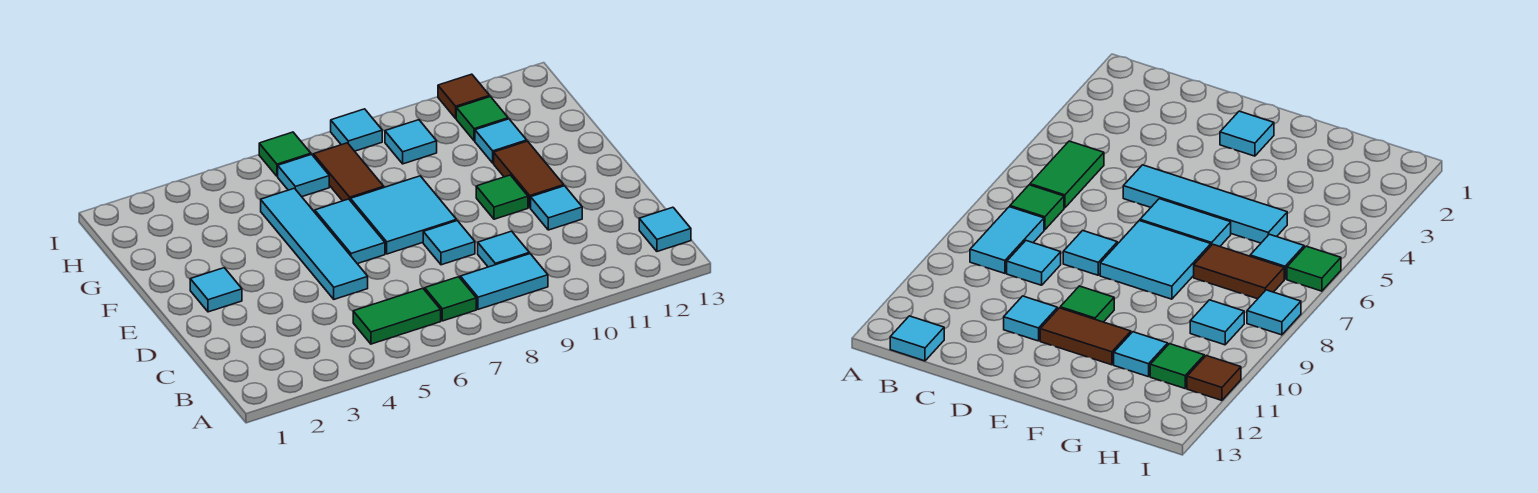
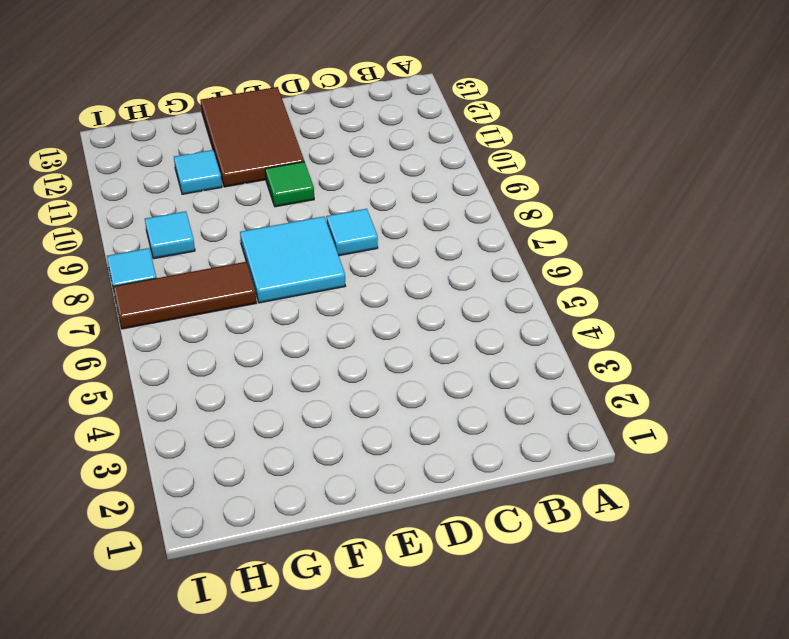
brown 2x3 tile [201,87,304,187] -> brown 1x2 tile [494,141,564,208]
brown 1x3 tile [113,262,256,329] -> brown 1x2 tile [313,143,384,201]
none -> green 1x2 tile [353,288,441,344]
none -> green 1x1 tile [425,277,476,321]
none -> cyan 1x2 tile [460,254,548,309]

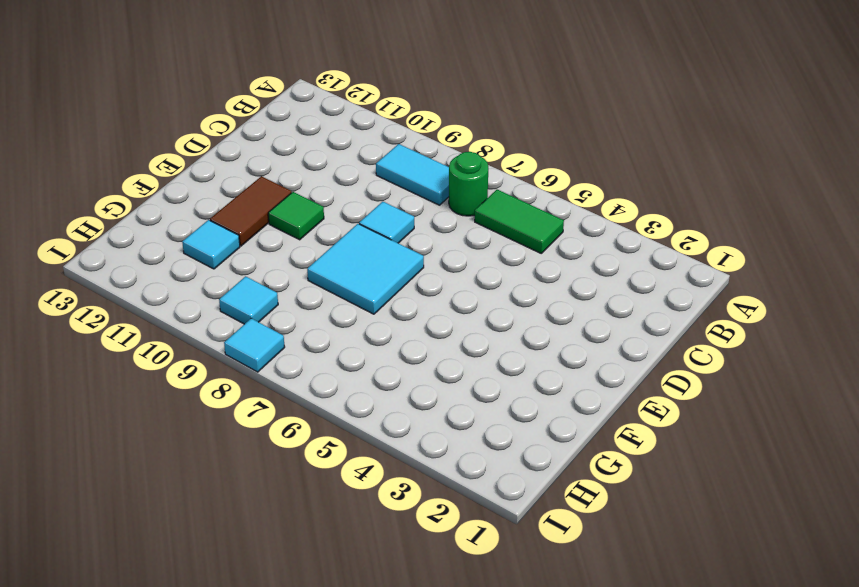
green 1x1 round brick [449,152,488,216] -> green 1x1 tile [425,277,476,321]
none -> cyan 1x1 tile [639,207,691,251]
none -> cyan 1x1 tile [478,231,529,267]
none -> cyan 1x4 tile [261,188,368,299]

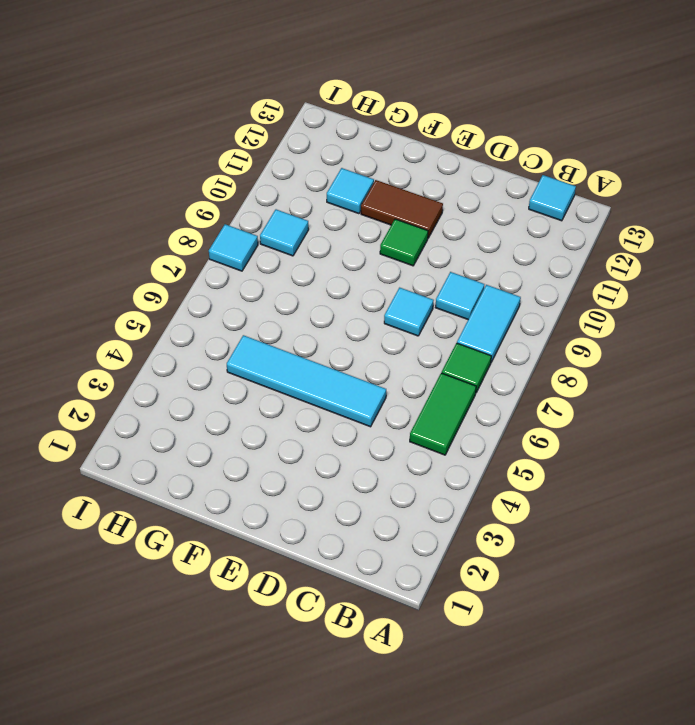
none -> cyan 1x1 tile [531,186,582,230]
none -> cyan 1x1 tile [190,268,242,312]
none -> cyan 1x2 tile [315,199,385,264]

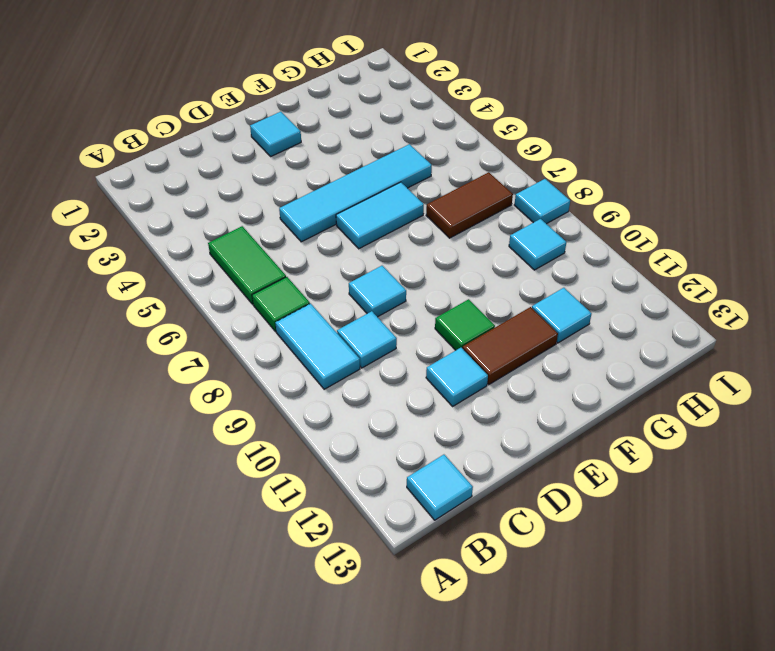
none -> cyan 2x2 tile [351,176,457,254]
none -> cyan 1x1 tile [278,154,329,197]
none -> green 1x1 tile [456,97,508,141]

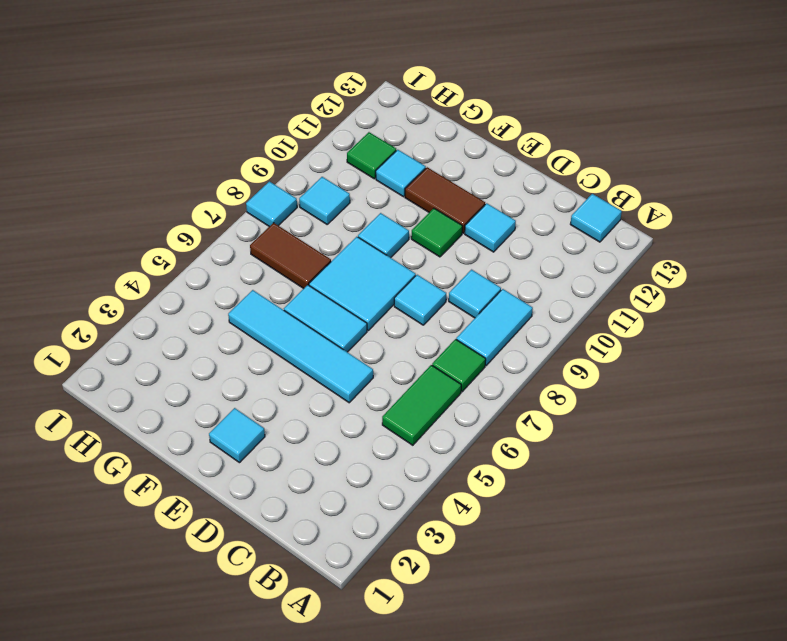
cyan 1x1 tile [358,213,409,258] -> cyan 1x1 tile moved to [278,154,329,197]
none -> green 1x1 tile [259,132,311,176]
none -> brown 1x1 tile [438,74,490,118]

